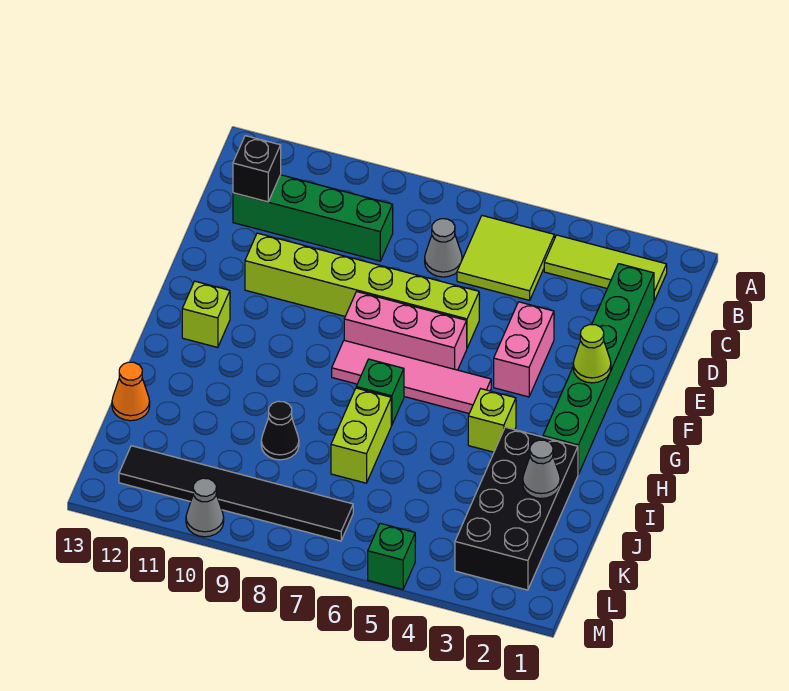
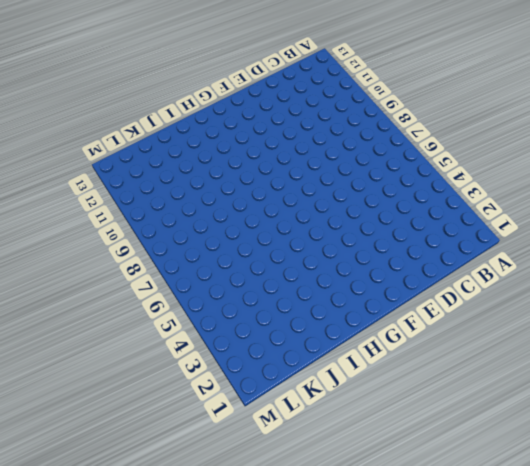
none -> lime 1x3 tile [544,235,667,301]
none -> lime 2x2 tile [457,216,555,300]
none -> green 1x6 brick [543,264,654,474]

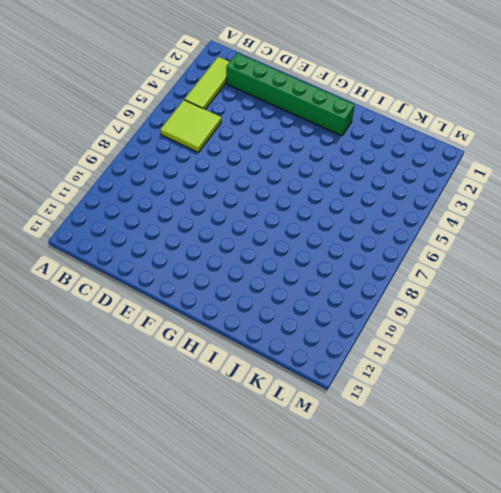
none -> grey 1x1 cone [425,219,462,277]
none -> green 1x4 brick [233,175,393,261]
none -> pink 1x2 brick [494,302,554,397]

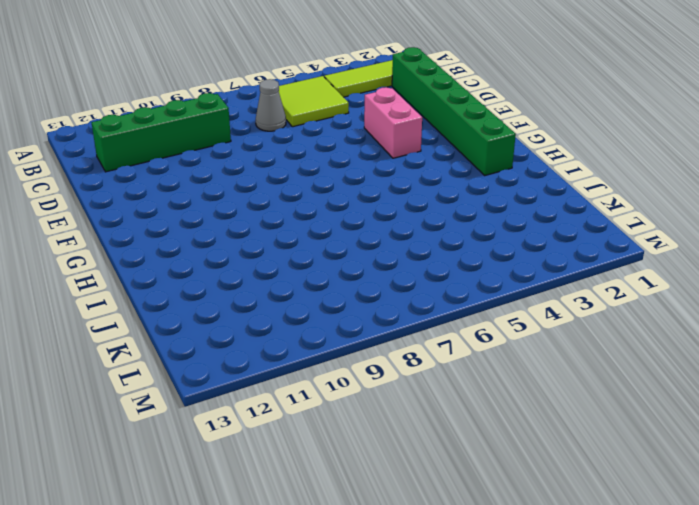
none -> lime 1x6 brick [245,233,479,348]
none -> pink 1x3 brick [344,292,467,370]
none -> pink 1x4 tile [332,340,491,413]

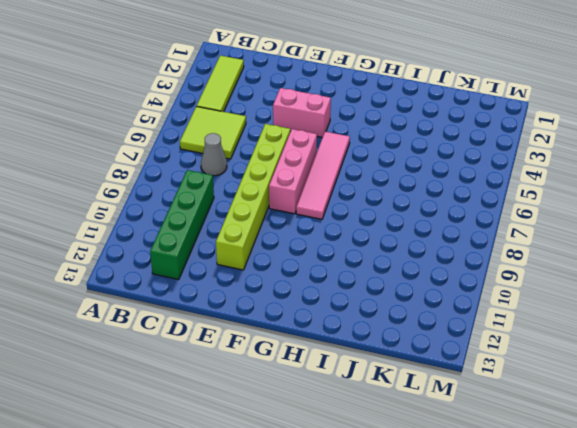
none -> green 1x6 brick [543,264,654,474]
none -> lime 1x1 brick [182,281,230,348]
none -> lime 1x1 brick [468,389,516,452]

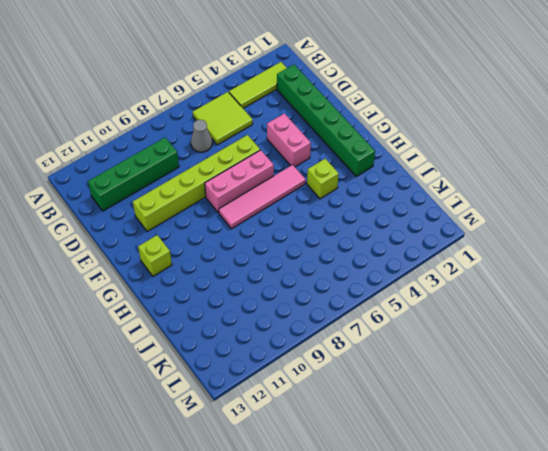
none -> green 1x1 brick [356,359,404,425]
none -> black 2x4 brick [455,427,578,590]
none -> lime 1x2 brick [331,388,391,483]

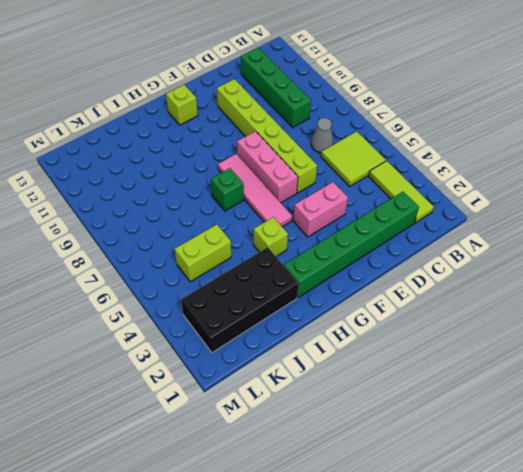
lime 1x2 brick [175,225,231,282] -> lime 1x2 brick moved to [331,388,391,483]
none -> black 1x1 cone [261,401,299,460]
none -> orange 1x1 cone [112,362,150,421]
none -> black 1x6 tile [119,446,353,541]

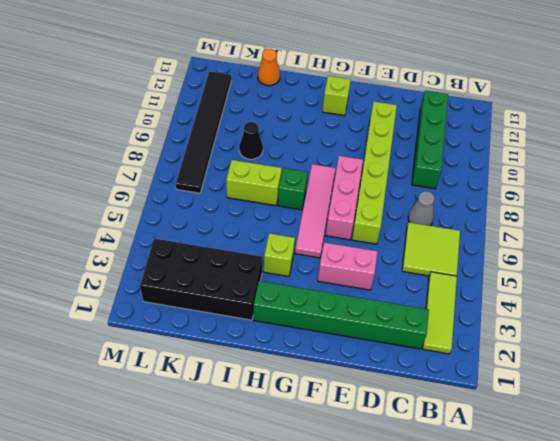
none -> green 1x1 brick [368,523,415,590]
none -> grey 1x1 cone [186,478,224,537]
none -> black 1x1 brick [233,136,281,202]

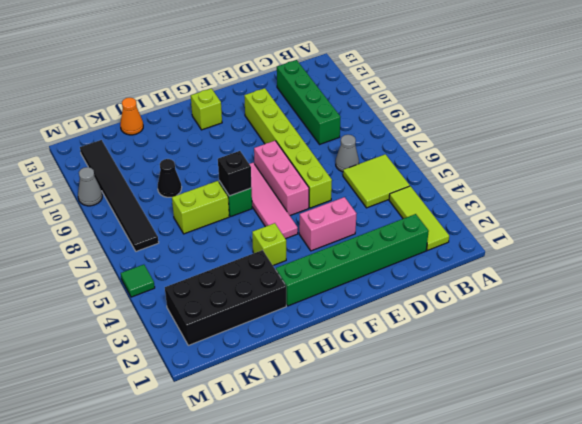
black 1x1 brick [218,151,252,196] -> black 1x1 brick moved to [233,136,281,202]
green 1x1 tile [121,265,155,297] -> green 1x1 brick [368,523,415,590]
none -> lime 1x1 cone [573,325,611,383]
none -> grey 1x1 cone [523,440,560,499]

